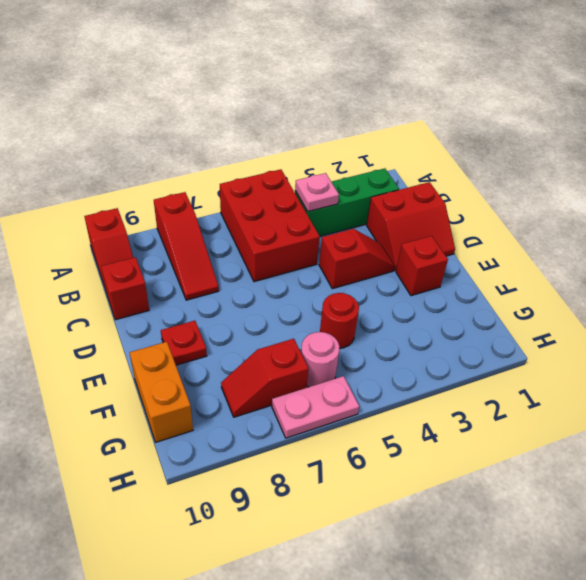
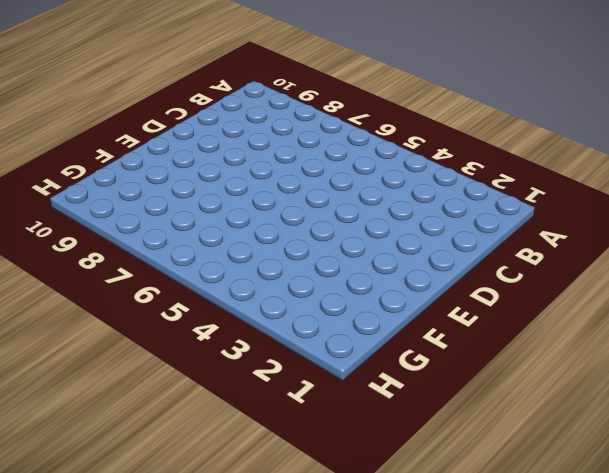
none -> red 2x3 brick [220,169,320,282]
none -> red 1x3 slope [154,192,219,300]
none -> red 1x2 slope [84,208,133,290]

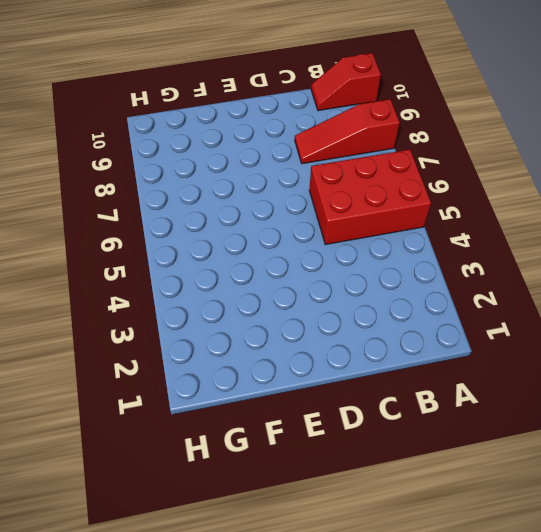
none -> green 1x3 brick [295,168,399,236]
none -> red 2x2 slope [367,182,455,271]
none -> red 1x1 brick [101,257,149,320]

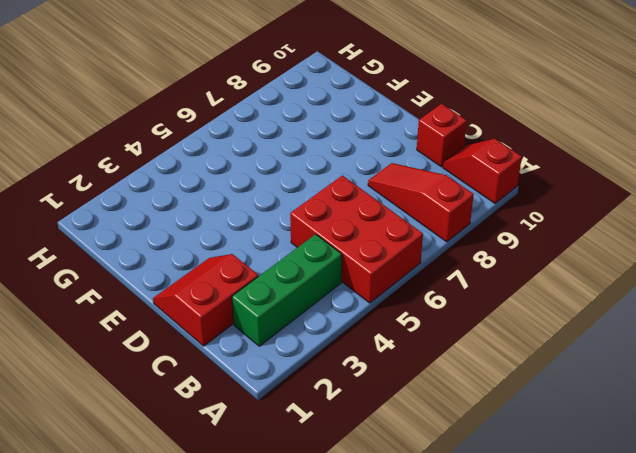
none -> red 1x2 slope [319,229,395,289]
none -> red 1x1 brick [396,236,448,296]
none -> red 1x1 plate [161,321,207,365]

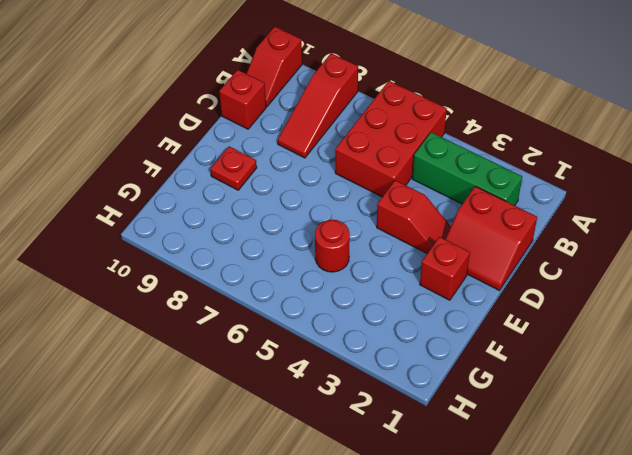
none -> orange 1x2 brick [130,342,193,442]
none -> pink 1x1 round brick [301,332,340,387]
none -> red 1x2 slope [221,339,309,417]

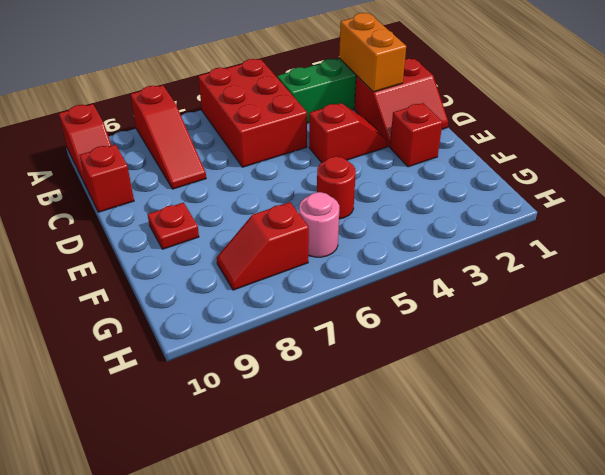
orange 1x2 brick [339,13,406,92] -> orange 1x2 brick moved to [130,342,193,442]
none -> pink 1x2 plate [272,376,359,438]
none -> pink 1x1 plate [295,173,339,212]

